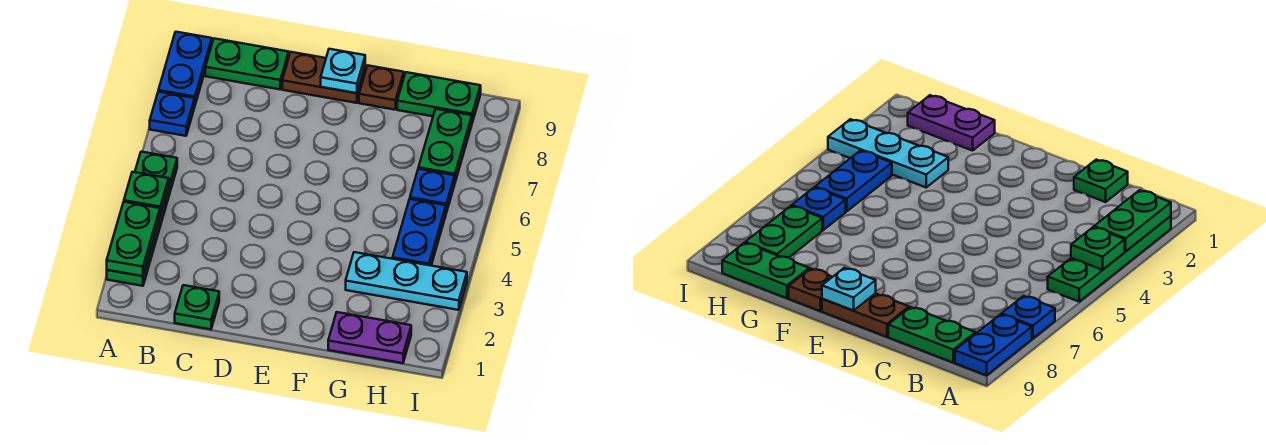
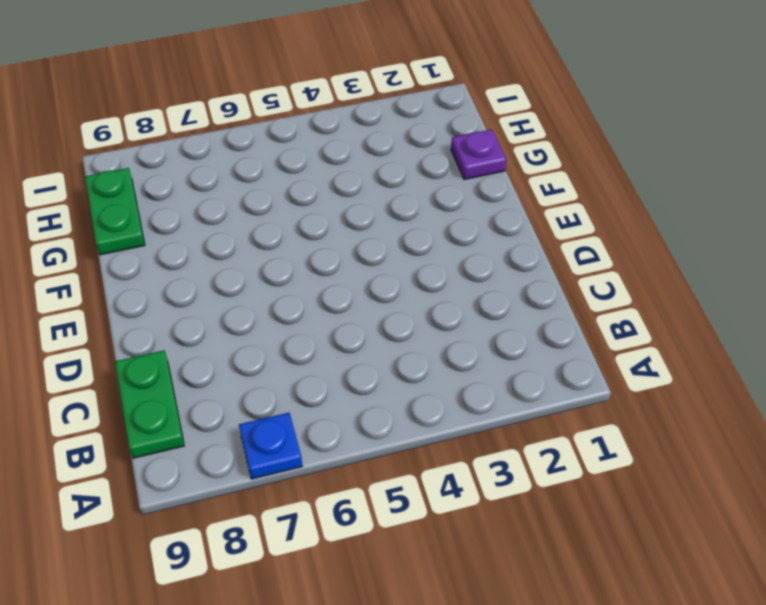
purple 1x1 plate [451,130,506,180] -> purple 1x2 plate [328,312,411,363]
none -> green 1x4 plate [107,152,177,286]
none -> blue 1x2 plate [158,32,212,104]
none -> green 1x1 plate [175,285,219,329]

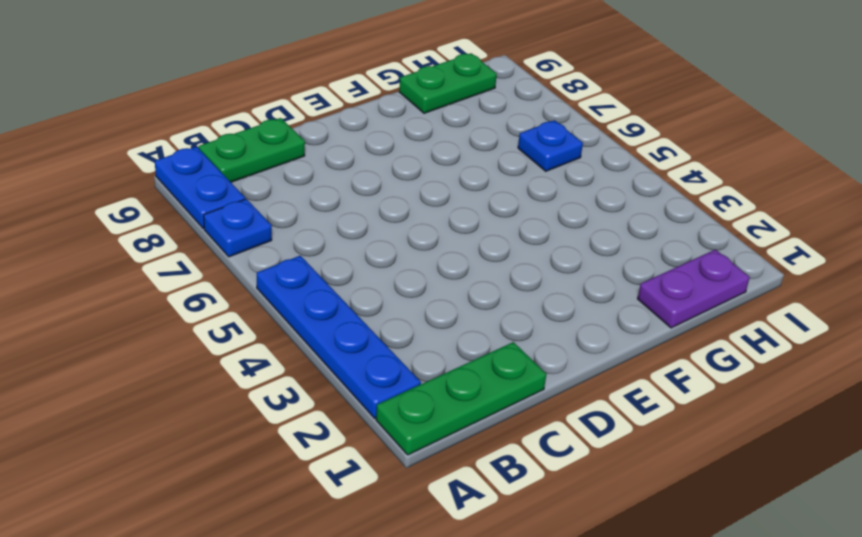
green 1x3 plate [376,342,546,455] -> green 1x1 plate [175,285,219,329]
blue 1x4 plate [257,256,421,418] -> green 1x4 plate [107,152,177,286]
none -> brown 1x2 plate [282,52,365,103]
none -> brown 1x1 plate [359,65,404,110]
none -> cyan 1x3 plate [346,252,467,310]

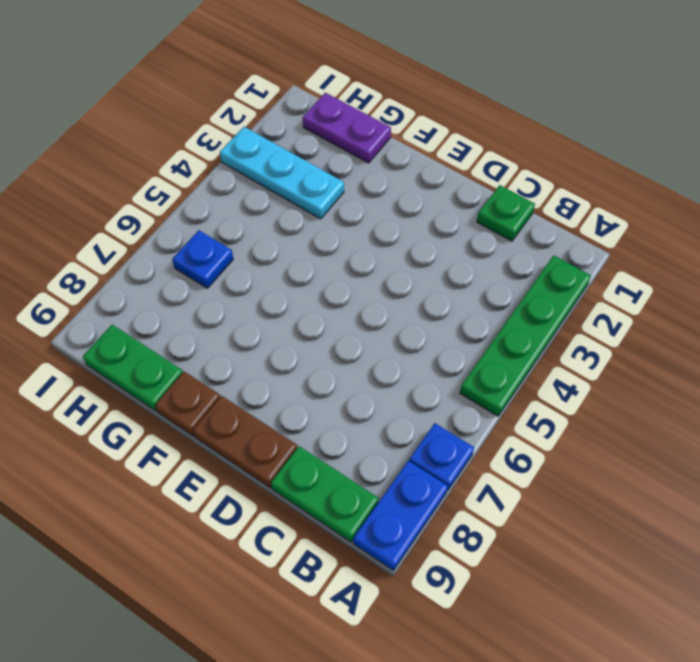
none -> blue 1x2 plate [393,199,446,266]
none -> green 1x2 plate [418,109,472,182]
none -> green 1x2 plate [107,202,160,276]

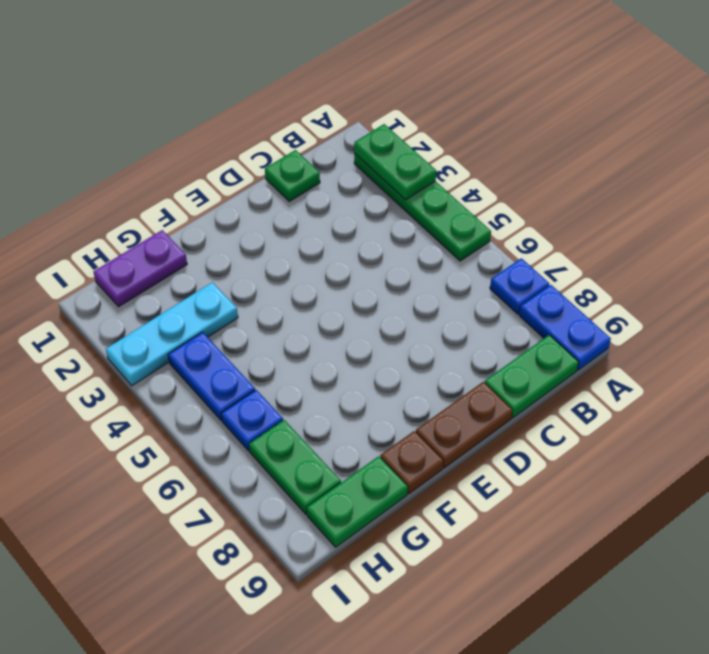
none -> green 1x1 plate [124,172,169,216]
none -> cyan 1x1 plate [321,49,365,93]

